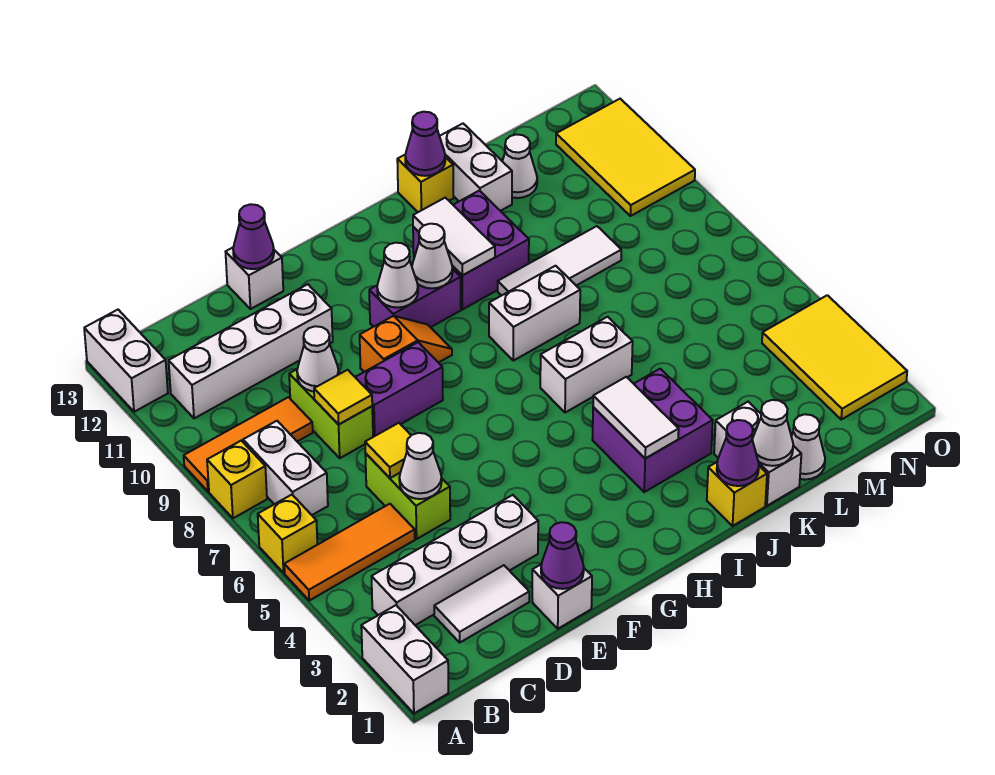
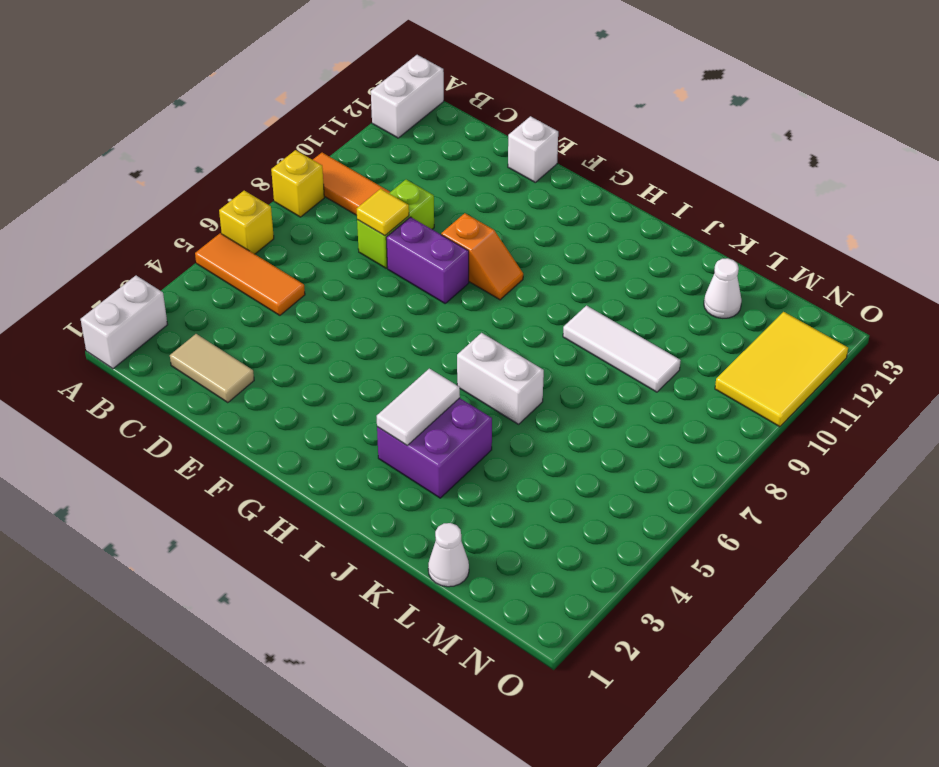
tan 1x2 tile [170,334,254,403] -> white 1x2 tile [434,565,529,642]
none -> white 1x4 brick [372,495,538,625]
none -> white 1x2 brick [243,421,328,515]
none -> white 1x4 brick [169,284,333,418]
none -> lime 1x2 brick [365,453,450,539]

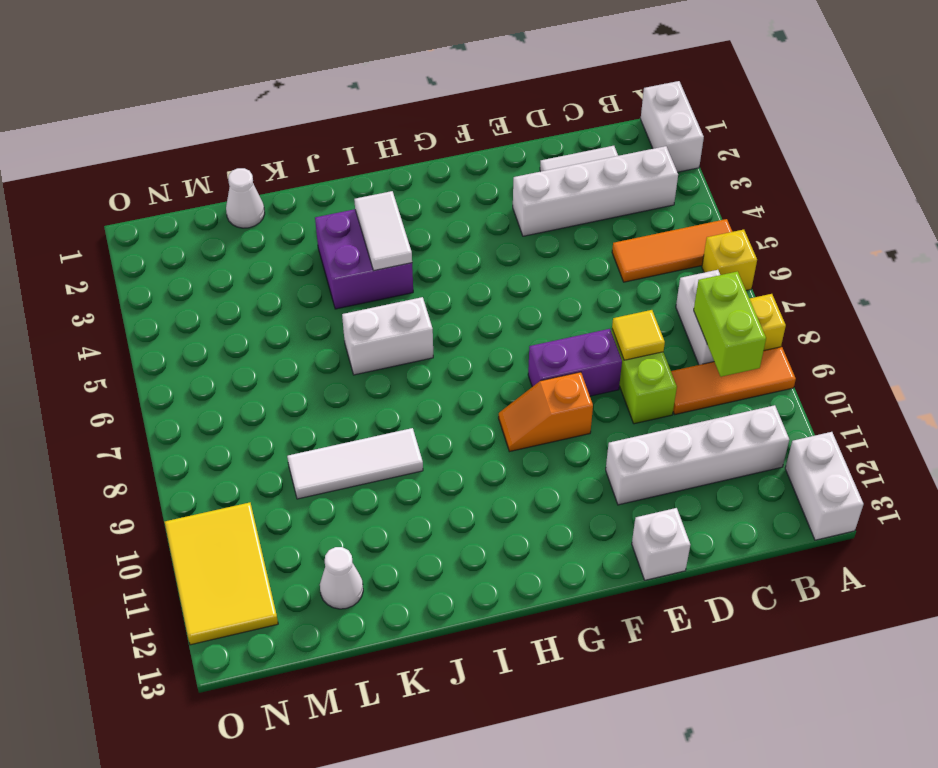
lime 1x2 brick [694,271,766,377] -> lime 1x2 brick moved to [365,453,450,539]
none -> white 1x1 brick [532,564,592,629]
none -> purple 1x2 brick [369,269,461,327]
none -> white 1x2 brick [489,266,580,361]
none -> purple 2x2 brick [413,191,529,309]

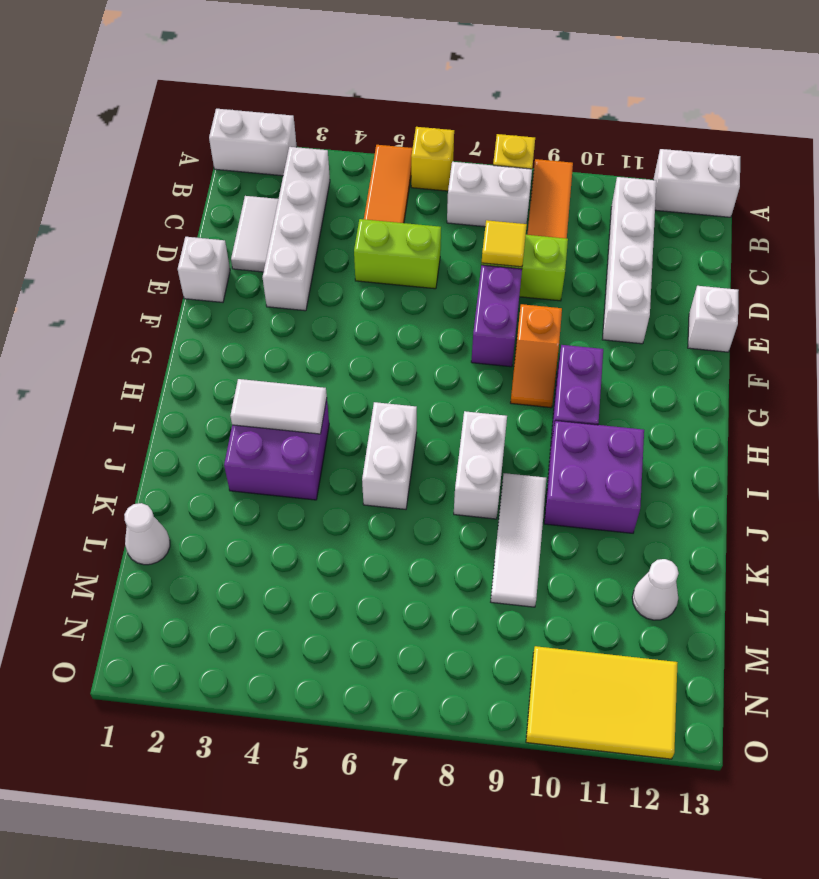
none -> yellow 1x1 brick [707,462,767,526]
none -> yellow 1x1 brick [397,155,454,212]
none -> white 1x2 brick [714,402,801,506]
none -> white 1x2 brick [440,124,512,211]

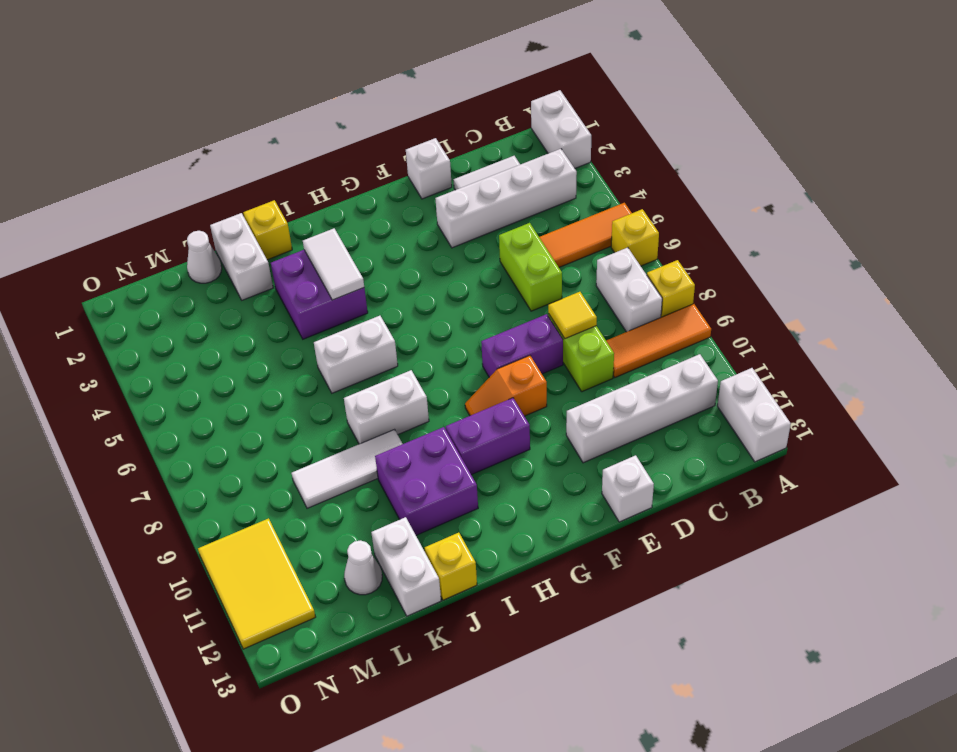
none -> yellow 2x3 tile [762,295,907,419]
none -> white 1x1 cone [399,433,442,499]
none -> yellow 1x1 tile [365,423,411,478]
none -> white 1x1 cone [297,326,339,391]

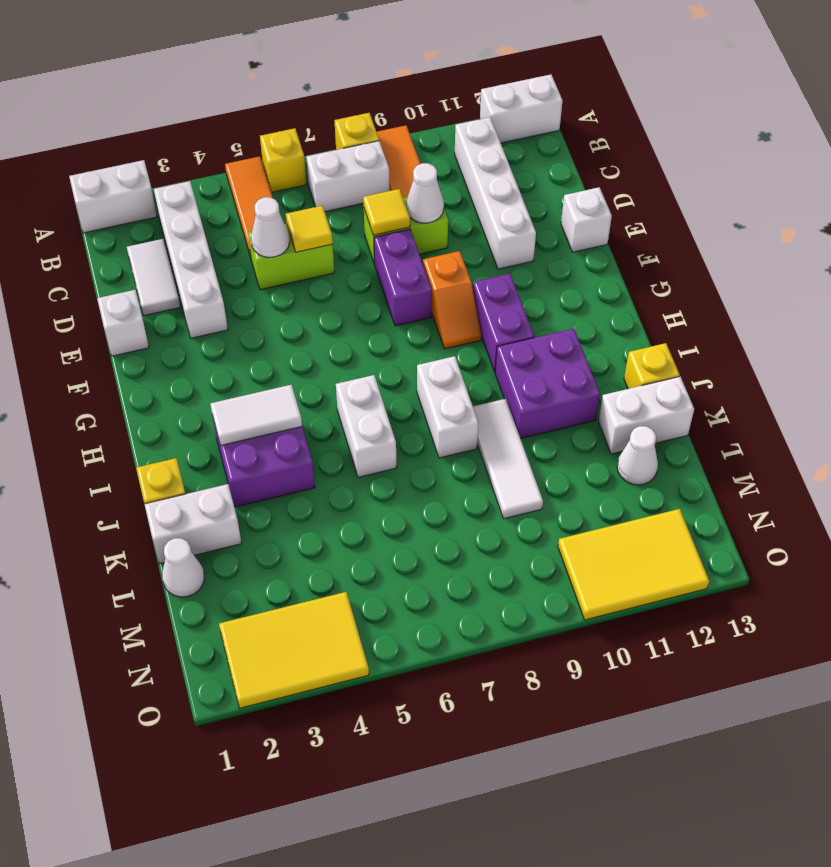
none -> purple 1x1 cone [541,522,584,589]
none -> purple 1x1 cone [233,204,274,269]
none -> white 1x1 cone [377,243,418,308]
none -> white 1x1 cone [412,224,452,288]

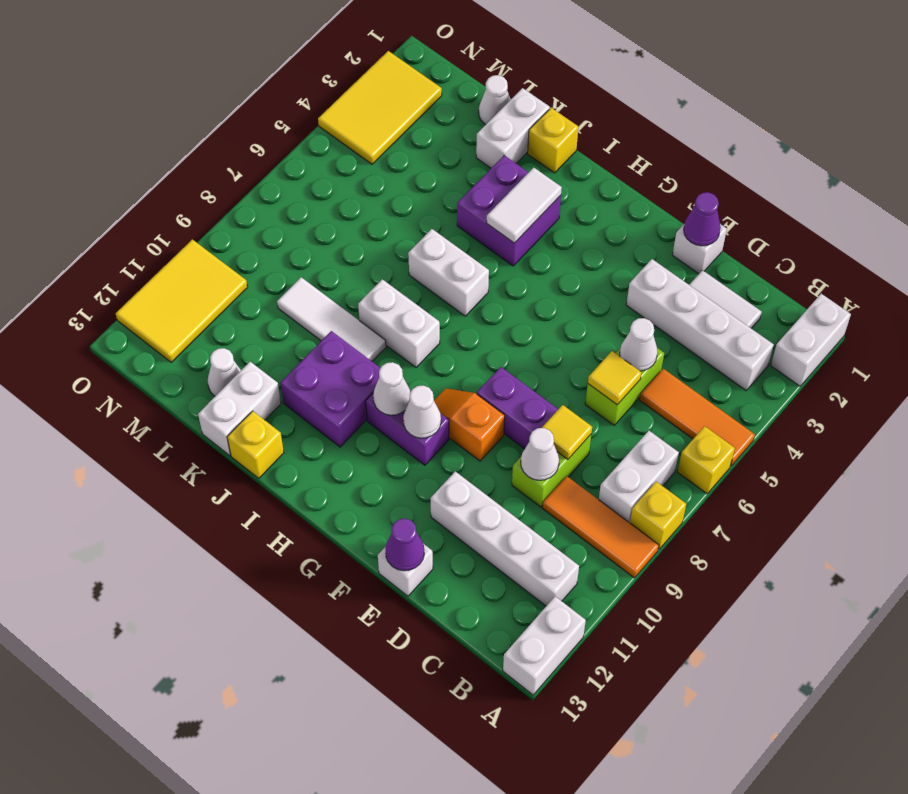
none -> white 1x2 tile [413,198,495,275]
none -> purple 1x1 cone [717,420,759,486]
none -> purple 1x1 cone [405,112,445,176]
none -> white 1x1 cone [752,400,793,466]

